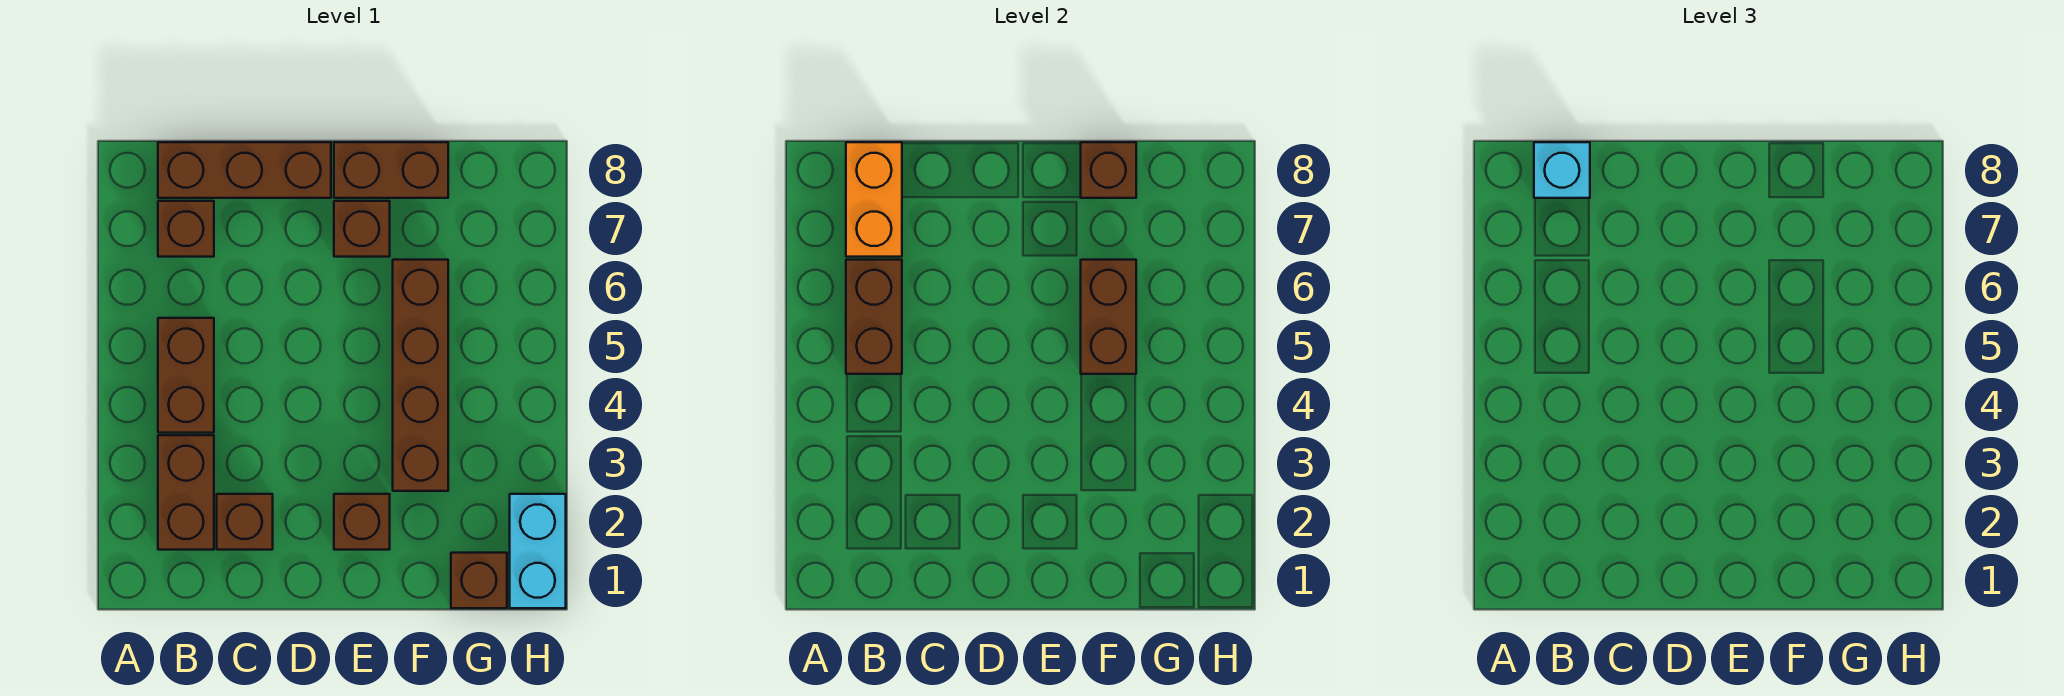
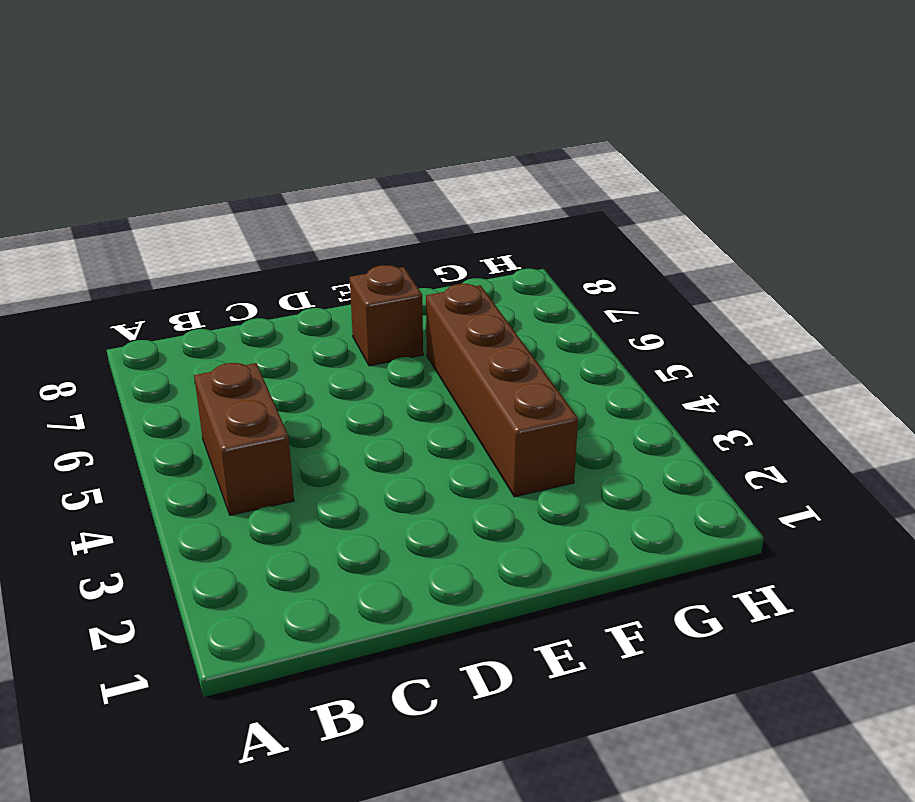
none -> brown 1x2 brick [158,435,214,550]
none -> brown 1x1 brick [158,201,214,257]
none -> brown 1x3 brick [158,142,331,198]

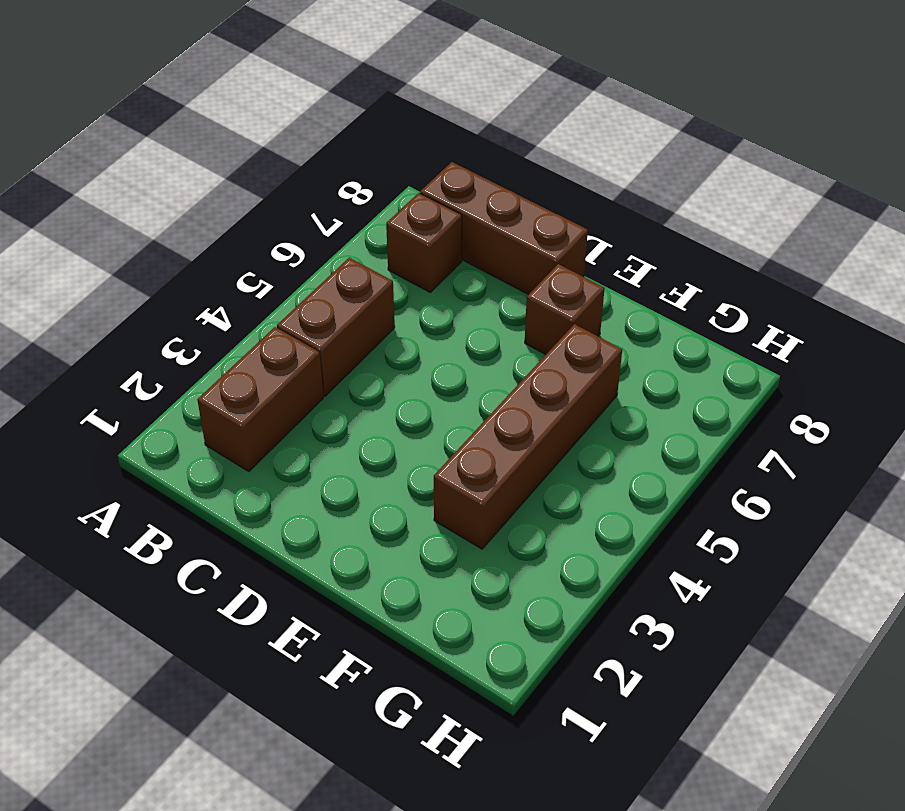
none -> brown 1x1 brick [217,494,273,550]
none -> brown 1x1 brick [334,494,390,550]
none -> brown 1x2 brick [334,142,448,198]

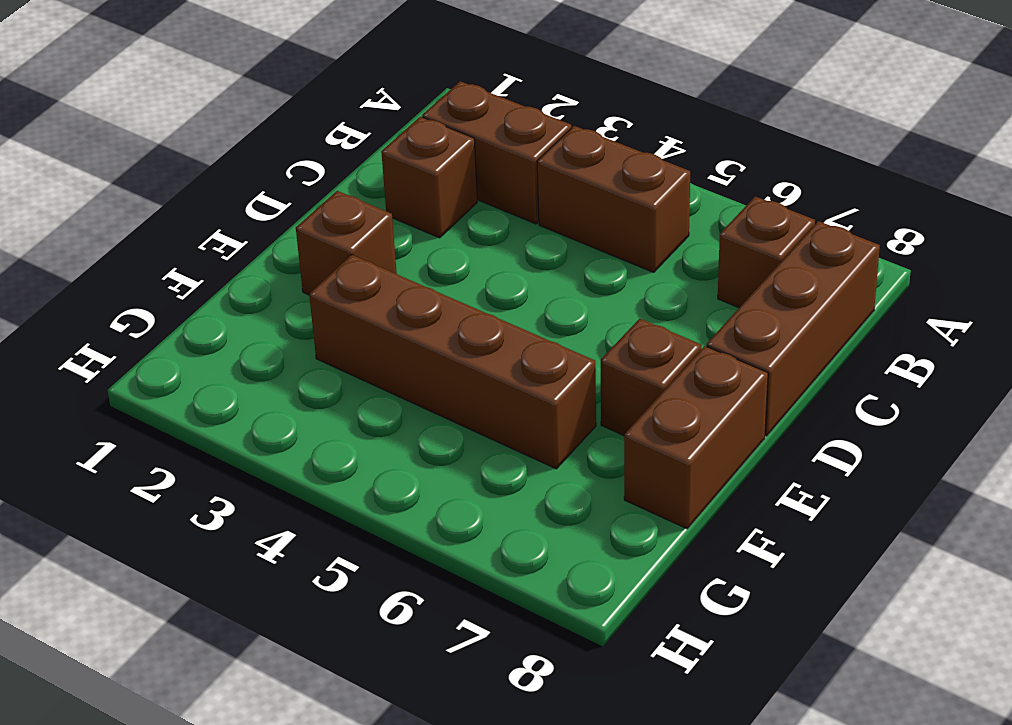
none -> brown 1x1 brick [451,553,507,608]
none -> cyan 1x2 brick [510,494,566,608]
none -> brown 1x2 brick [846,260,902,374]

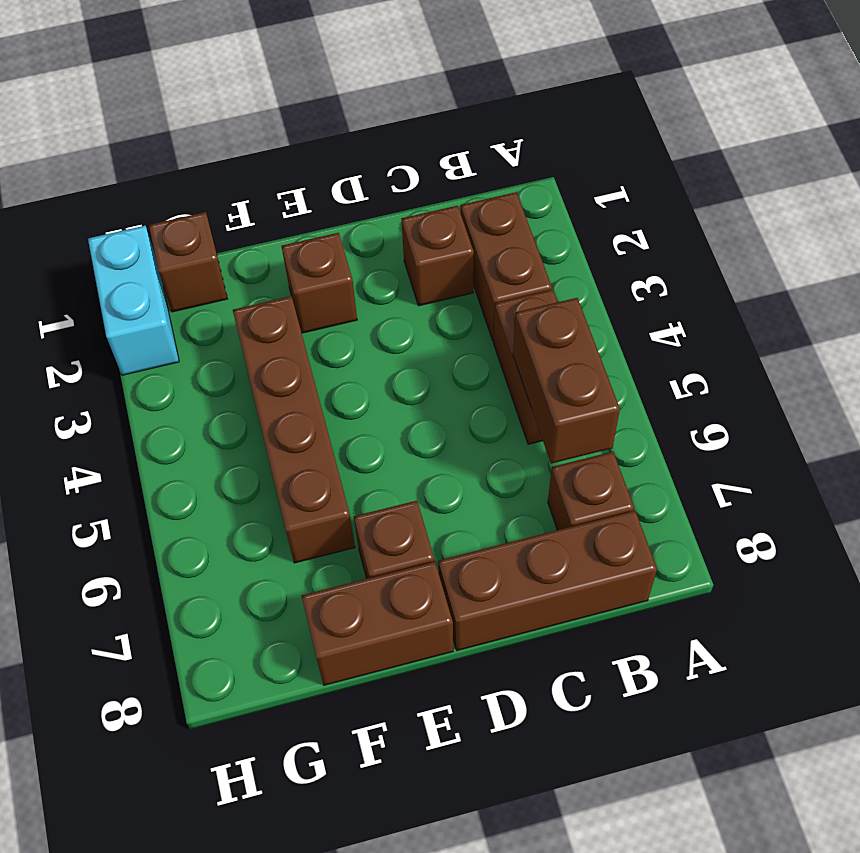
none -> orange 1x2 brick [846,142,902,257]
none -> brown 1x2 brick [1081,260,1136,374]
none -> brown 1x1 brick [1081,142,1136,198]

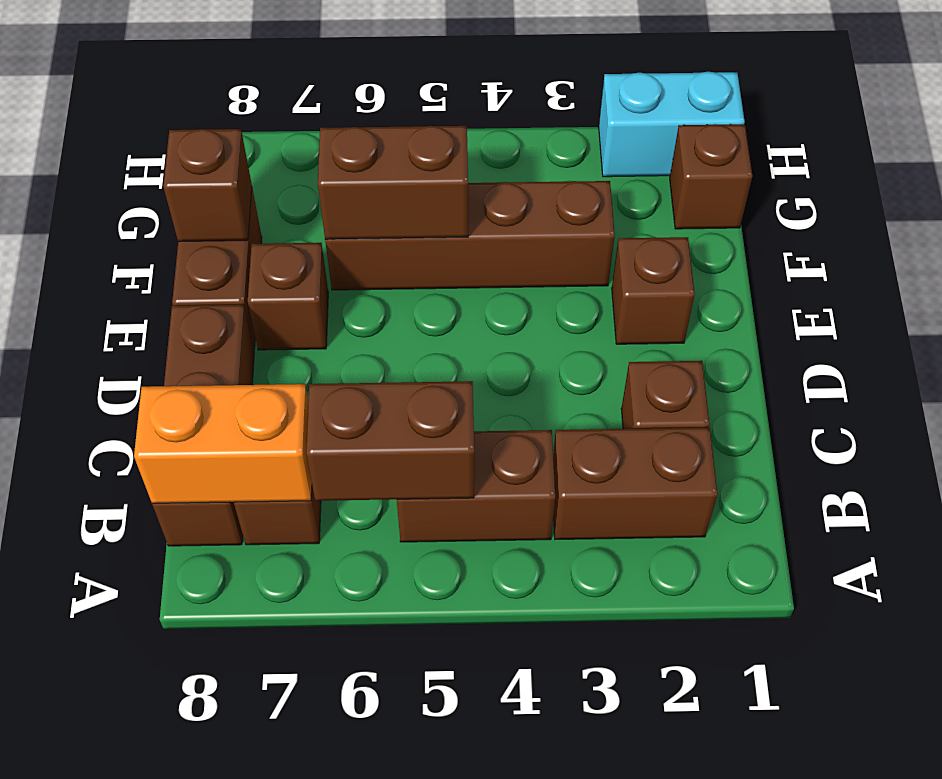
none -> cyan 1x1 brick [1534,142,1590,198]

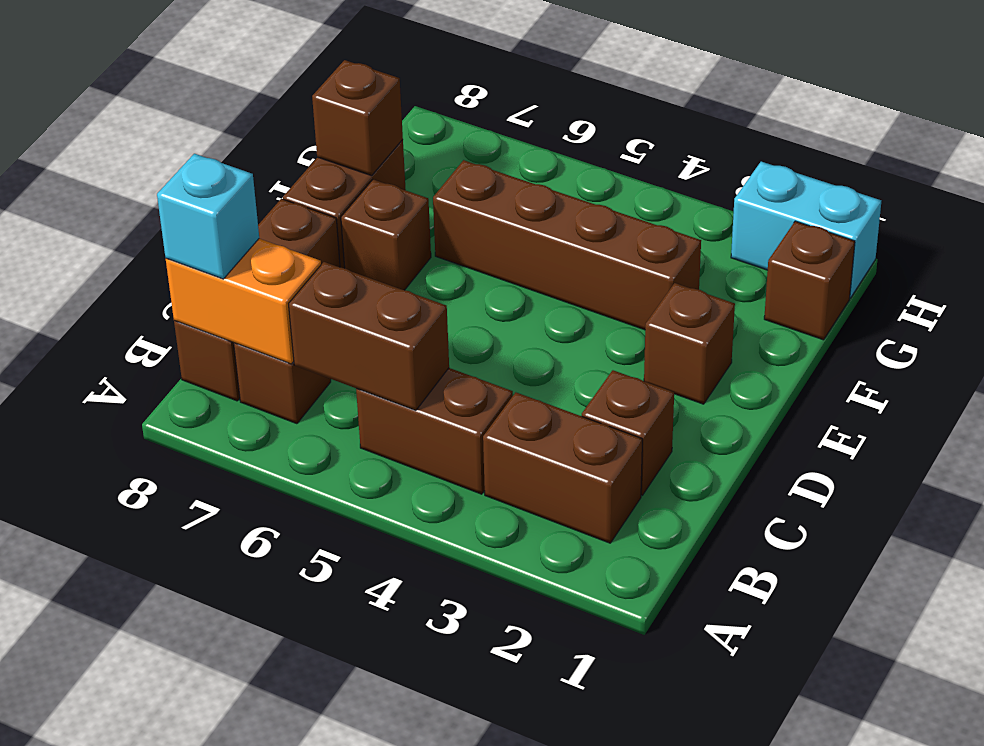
none -> brown 1x2 brick [1081,260,1136,374]

